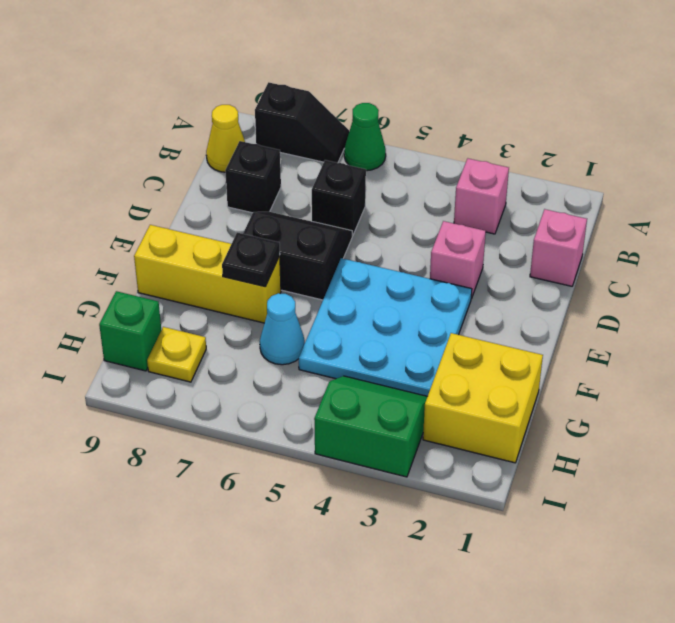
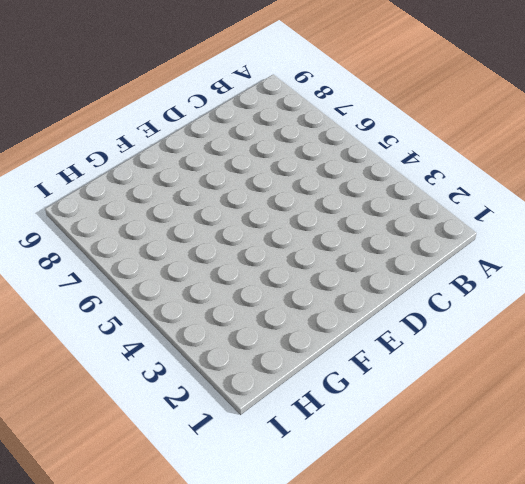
none -> green 1x1 cone [344,103,386,171]
none -> black 1x2 slope [255,82,349,163]
none -> pink 1x1 brick [454,159,509,234]

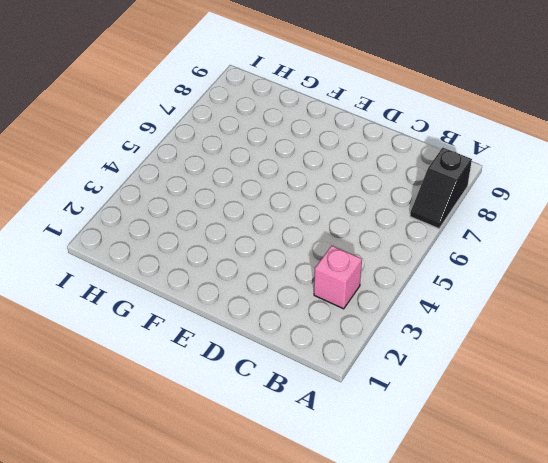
none -> green 1x1 cone [344,103,386,171]
none -> yellow 1x1 cone [206,105,245,172]
none -> pink 1x1 brick [530,209,587,286]

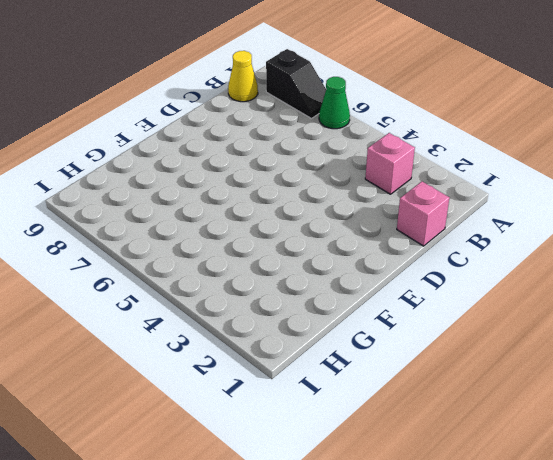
none -> black 1x1 brick [312,160,366,236]
none -> black 1x1 brick [225,141,281,213]
none -> pink 1x1 brick [430,221,486,299]

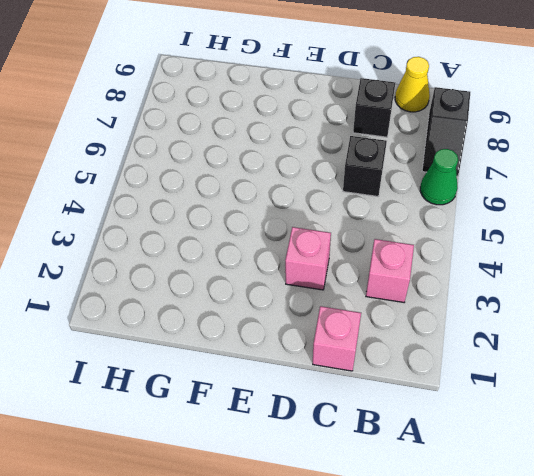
none -> black 2x2 slope [243,212,352,300]
none -> cyan 3x3 plate [299,258,472,396]
none -> yellow 1x3 brick [134,225,281,323]

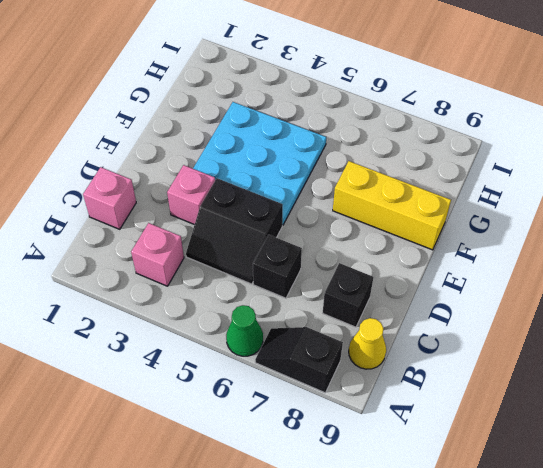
black 2x2 slope [186,178,283,284] -> black 2x2 slope moved to [243,212,352,300]
none -> yellow 2x2 brick [423,333,543,463]
none -> cyan 1x1 cone [260,293,305,365]
none -> green 2x2 slope [314,376,427,477]

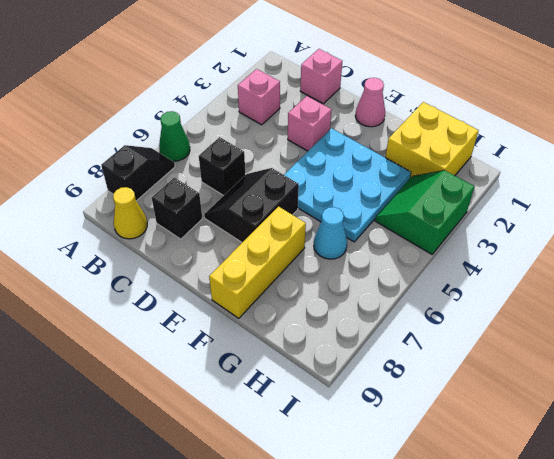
pink 1x1 cone [355,78,385,127] -> none
none -> yellow 1x1 plate [147,327,206,382]
none -> green 1x1 brick [99,291,161,371]
none -> black 1x1 plate [222,233,280,286]

